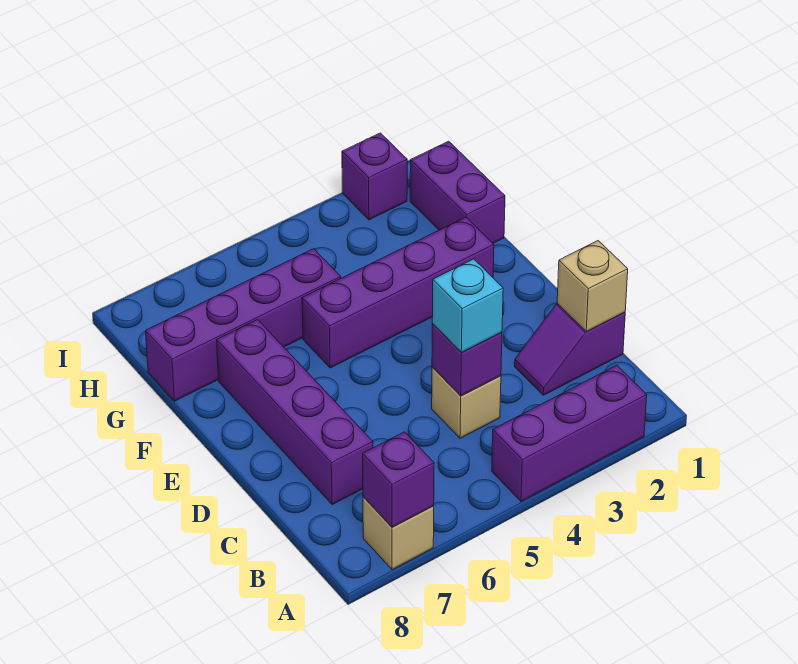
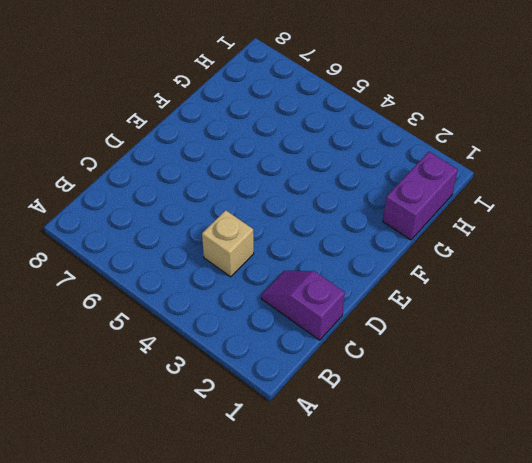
none -> purple 1x3 brick [492,365,647,501]
none -> tan 1x1 brick [363,497,434,570]
none -> purple 1x4 brick [217,320,373,505]

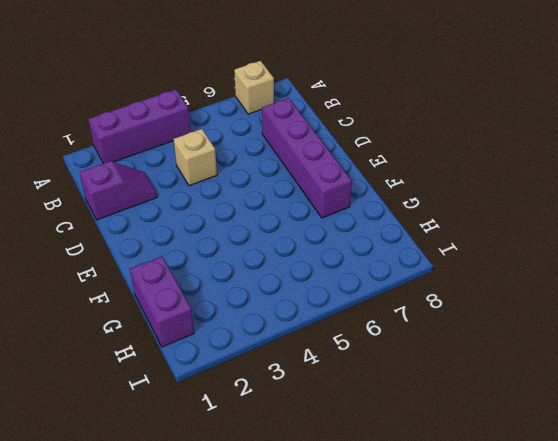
none -> purple 1x4 brick [302,217,494,368]
none -> purple 1x4 brick [146,249,341,401]
none -> purple 1x1 brick [342,133,407,220]

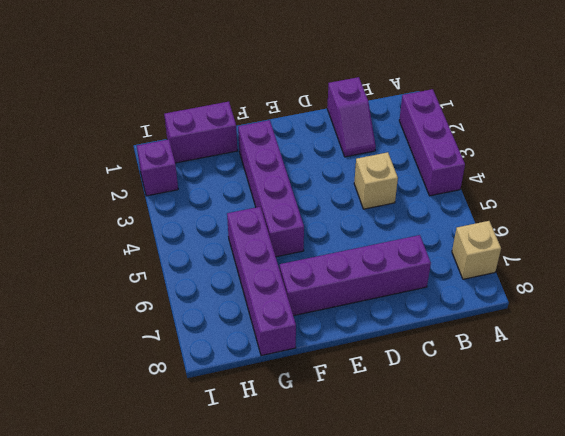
none -> purple 1x1 brick [363,432,434,527]
none -> tan 1x1 brick [557,241,628,332]
none -> purple 1x1 brick [432,324,502,396]

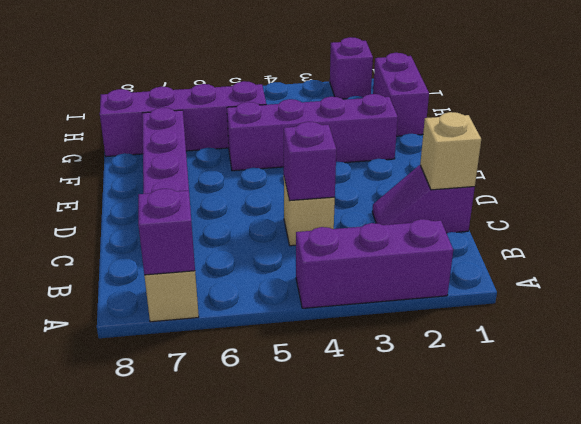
none -> cyan 1x1 brick [432,259,503,352]

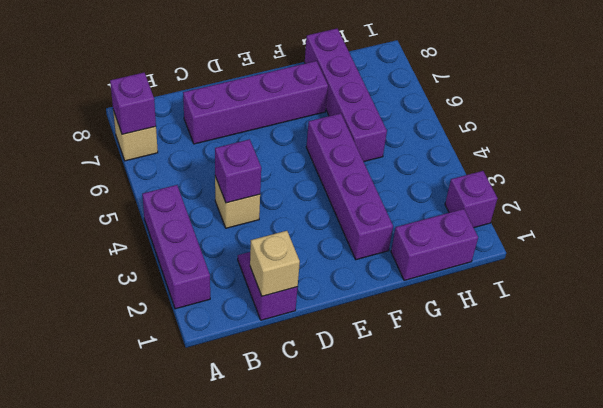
none -> cyan 1x1 brick [432,259,503,352]

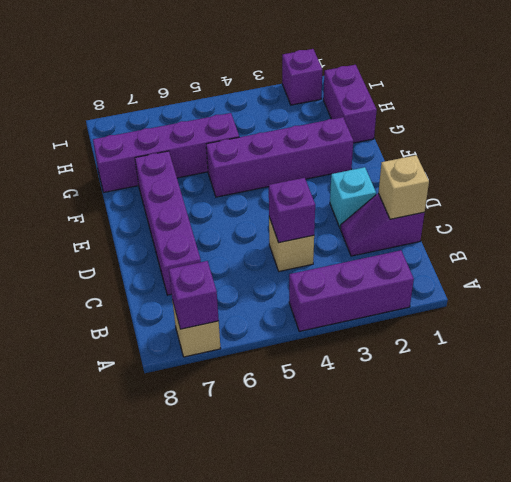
cyan 1x1 brick [330,167,376,229] -> cyan 1x1 brick moved to [432,259,503,352]

